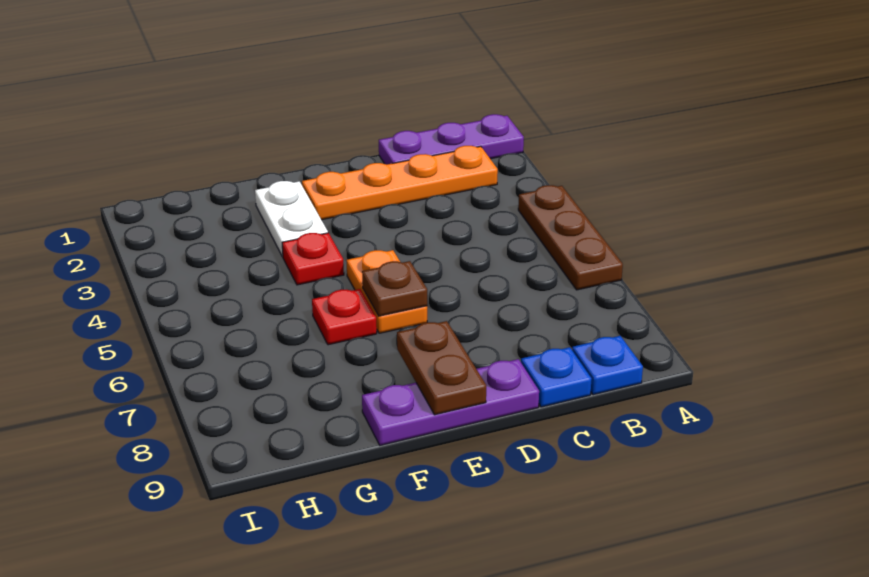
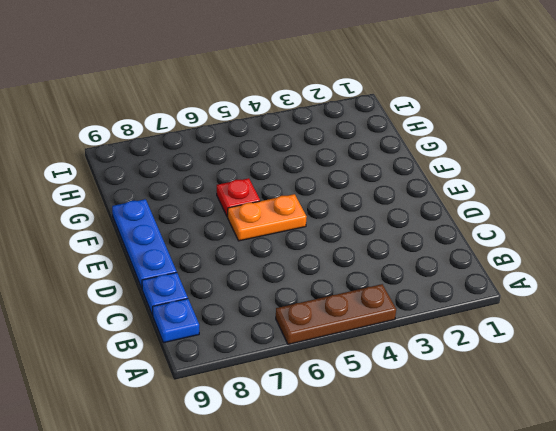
blue 1x3 plate [112,199,177,288] -> purple 1x3 plate [362,359,539,445]
none -> purple 1x3 plate [379,114,524,165]
none -> orange 1x4 plate [302,146,498,220]
none -> white 1x2 plate [255,181,328,257]

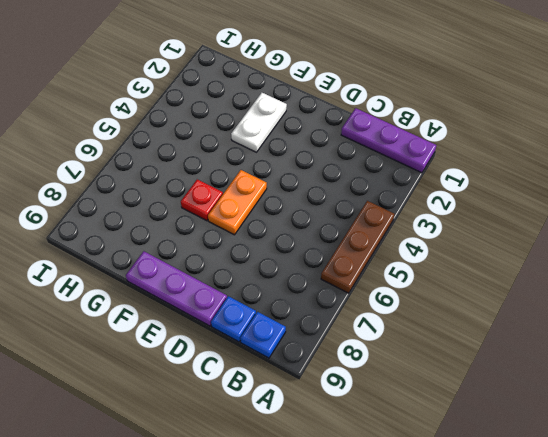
none -> orange 1x4 plate [302,146,498,220]
none -> red 1x1 plate [282,233,344,285]
none -> brown 1x1 plate [362,261,427,316]

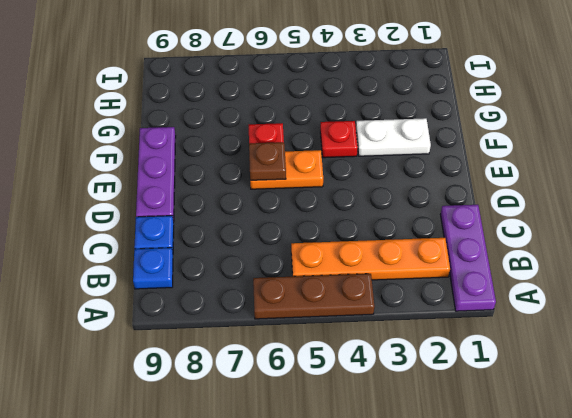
orange 1x4 plate [291,238,450,280] -> orange 1x4 plate turned to [302,146,498,220]
none -> brown 1x2 plate [397,321,486,415]

